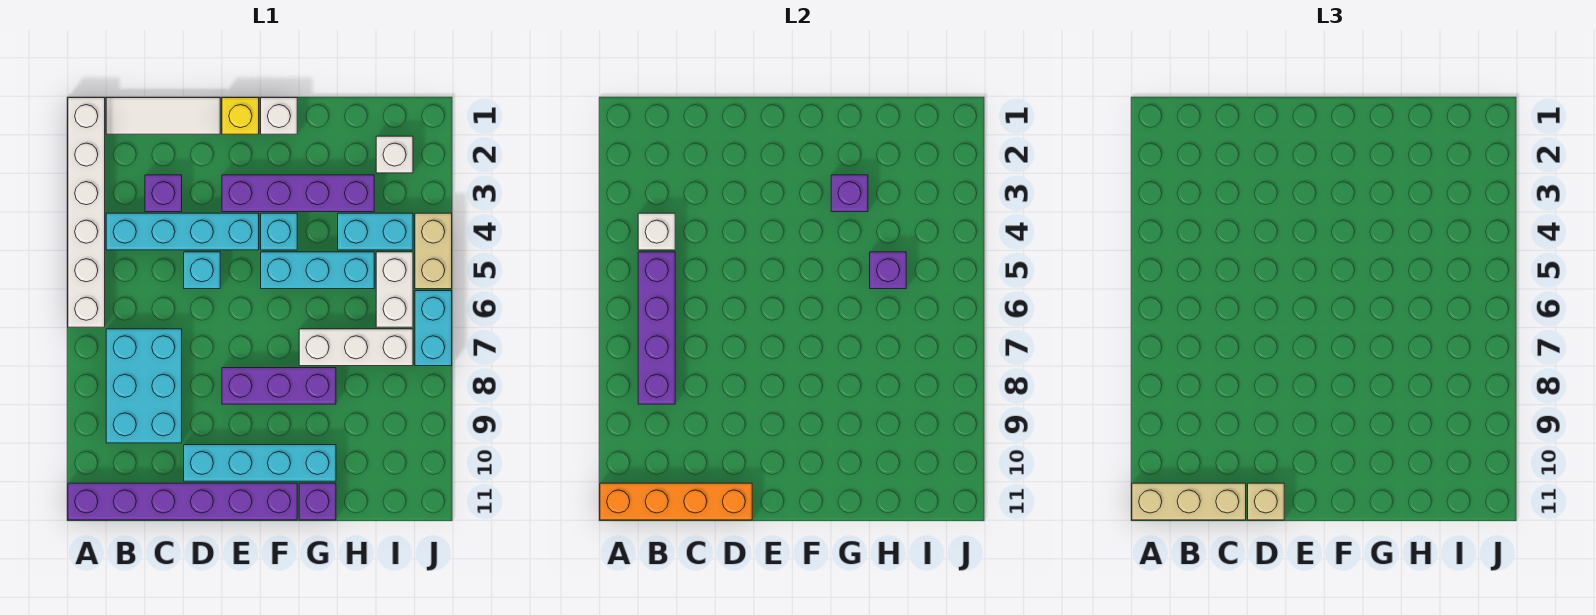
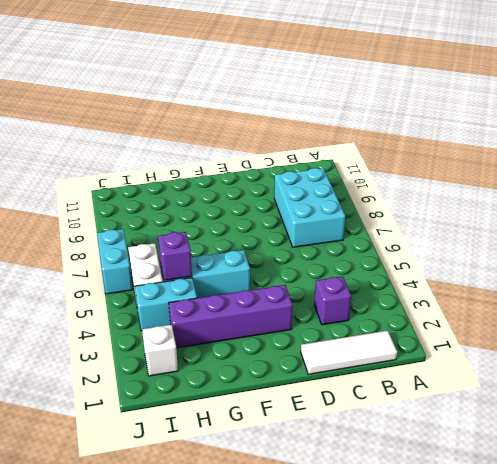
none -> white 1x6 brick [68,98,105,327]
none -> purple 1x6 brick [68,483,297,520]
none -> cyan 1x4 brick [106,213,259,250]

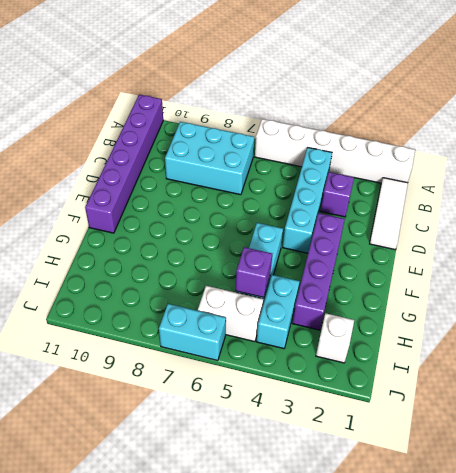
none -> cyan 1x1 brick [184,252,220,289]
none -> cyan 1x4 brick [184,445,336,481]
none -> yellow 1x1 brick [222,98,259,134]

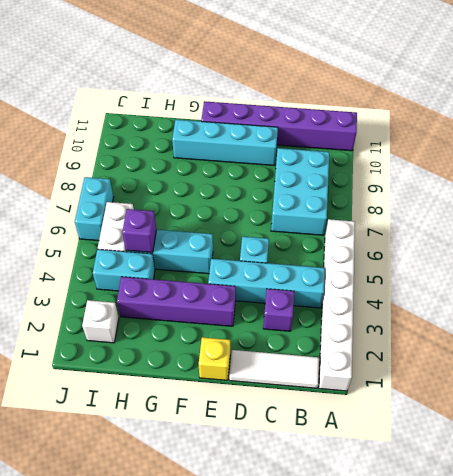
none -> purple 1x3 brick [222,368,336,404]
none -> white 1x1 brick [261,98,297,134]
none -> cyan 1x1 brick [261,213,297,250]

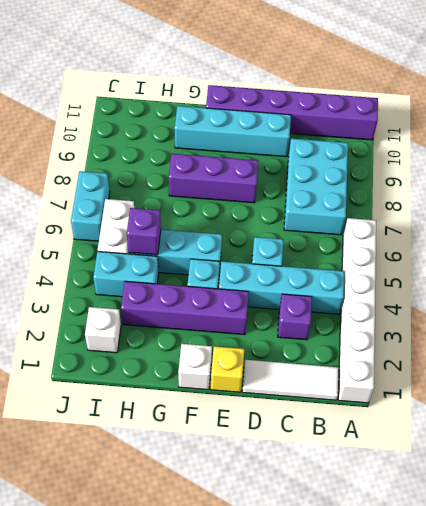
none -> white 1x3 brick [299,329,413,366]
none -> purple 1x1 brick [299,483,336,520]
none -> tan 1x2 brick [415,213,452,289]

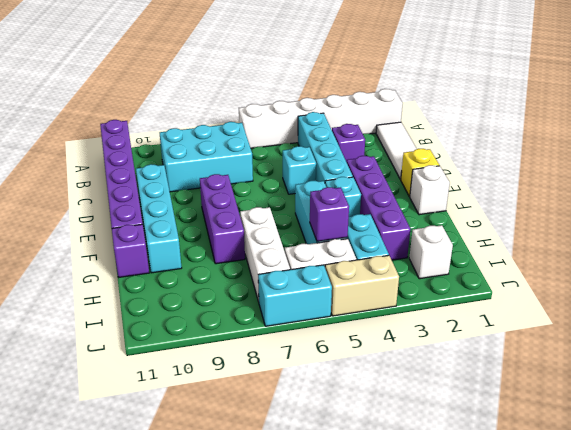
none -> orange 1x4 brick [600,483,752,520]
none -> white 1x1 brick [638,213,675,250]
none -> purple 1x4 brick [638,252,675,404]

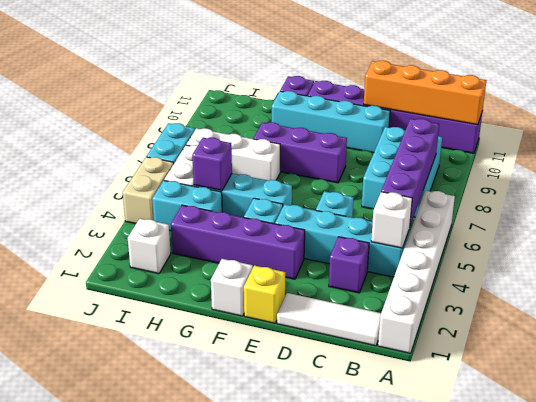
none -> purple 1x1 brick [831,175,868,212]
none -> tan 1x3 brick [1132,483,1246,520]
none -> tan 1x1 brick [1248,483,1284,520]

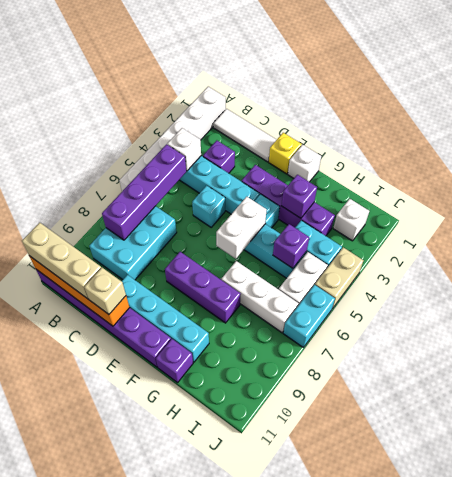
white 1x2 brick [216,197,266,259] -> none

